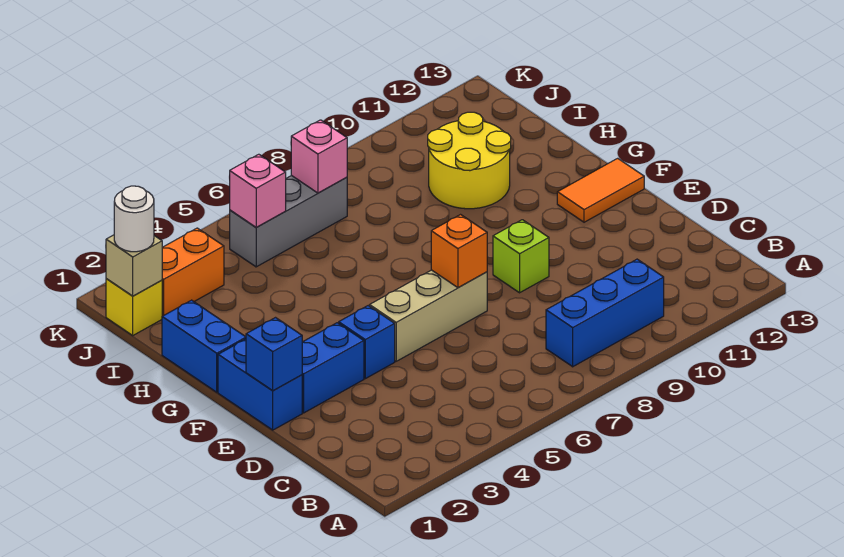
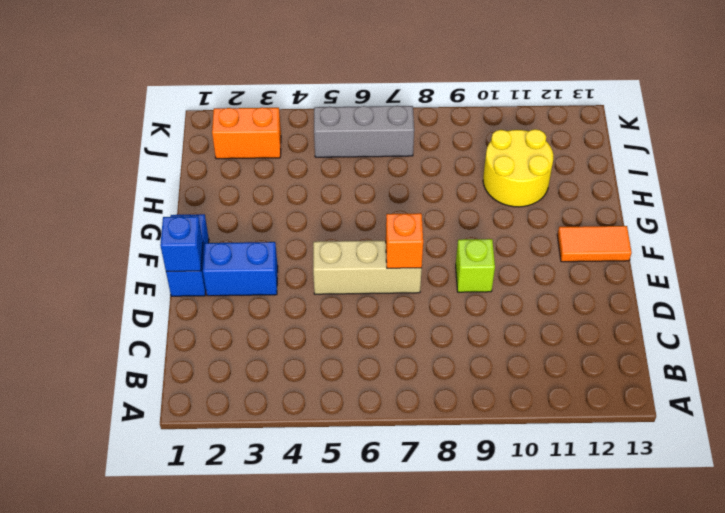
none -> blue 1x3 brick [546,259,664,367]
none -> blue 1x1 brick [339,306,395,379]
none -> blue 1x2 brick [162,300,246,392]

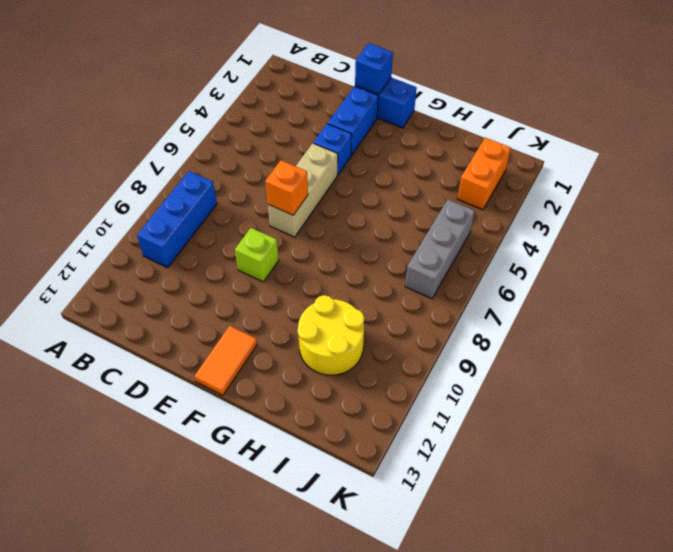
none -> blue 1x2 brick [162,300,246,392]
none -> yellow 1x1 brick [106,279,162,335]
none -> tan 1x1 brick [106,235,162,296]

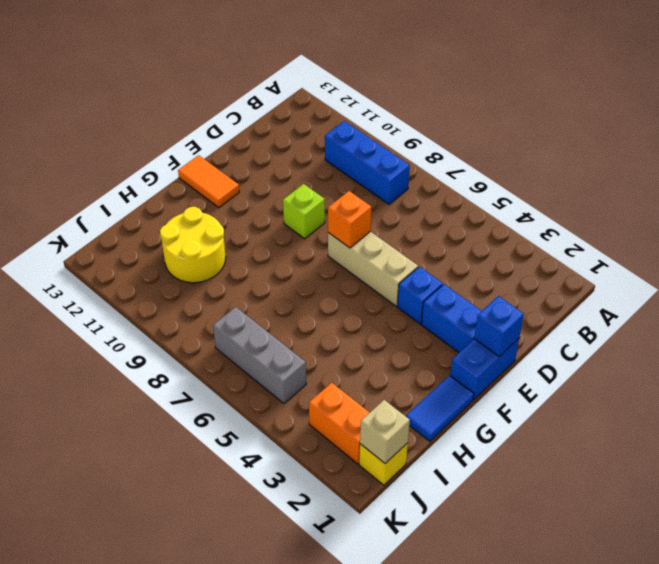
blue 1x2 tile [406,375,474,441] -> blue 1x2 brick [162,300,246,392]
none -> pink 1x1 brick [230,154,286,227]
none -> pink 1x1 brick [291,120,347,193]
none -> white 1x1 round brick [114,186,154,252]

